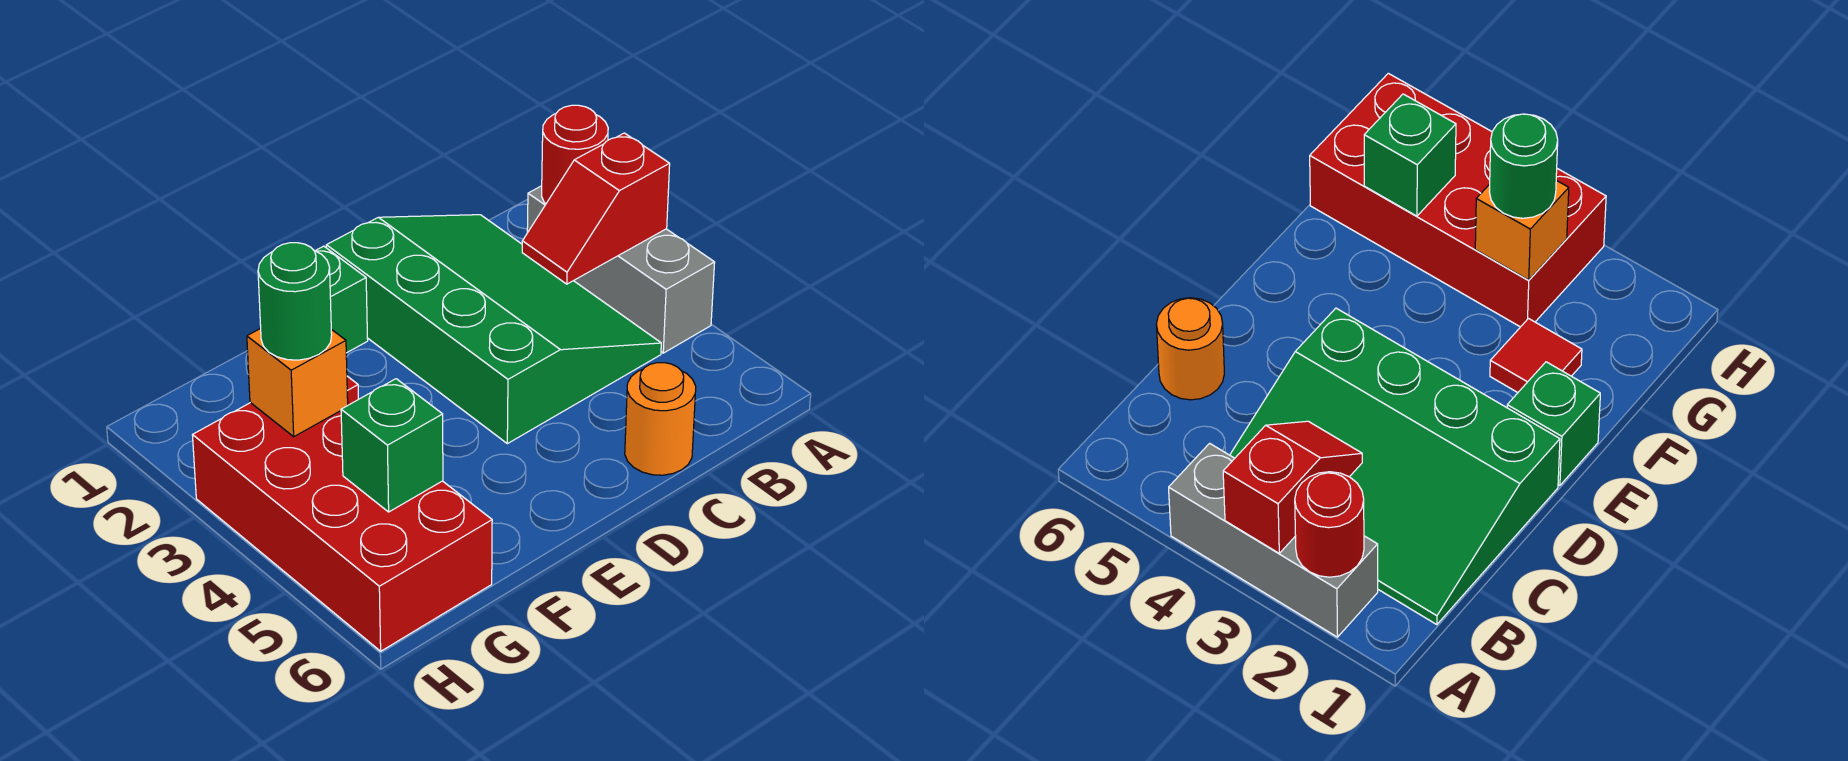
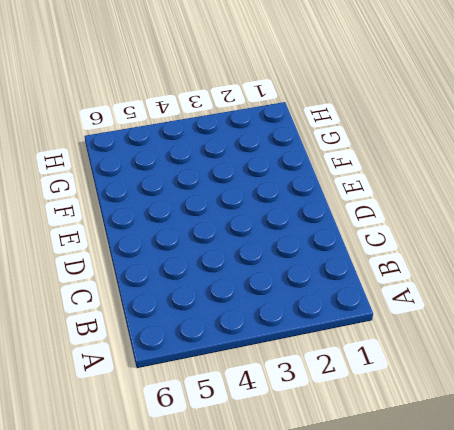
none -> grey 1x3 brick [527,186,715,353]
none -> green 3x4 slope [326,215,661,444]

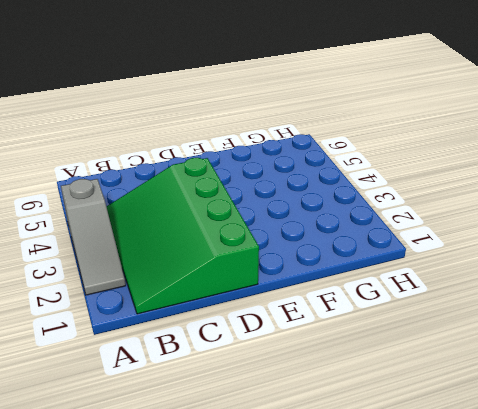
grey 1x3 slope [61,179,126,295] -> grey 1x3 brick [527,186,715,353]
none -> orange 1x1 round brick [625,363,696,475]
none -> green 1x1 brick [316,246,368,353]

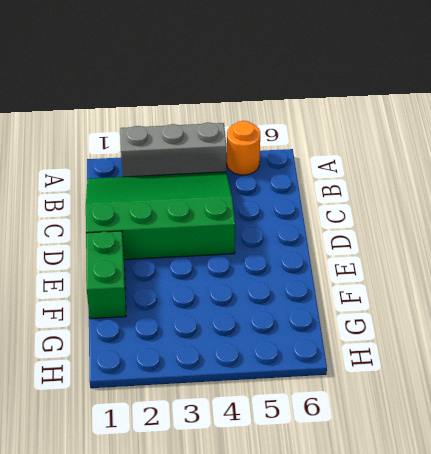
orange 1x1 round brick [226,121,260,175] -> orange 1x1 round brick moved to [625,363,696,475]
green 1x2 brick [86,231,126,319] -> green 1x1 brick [316,246,368,353]
none -> red 1x1 tile [1490,319,1582,392]
none -> red 2x4 brick [193,403,492,651]

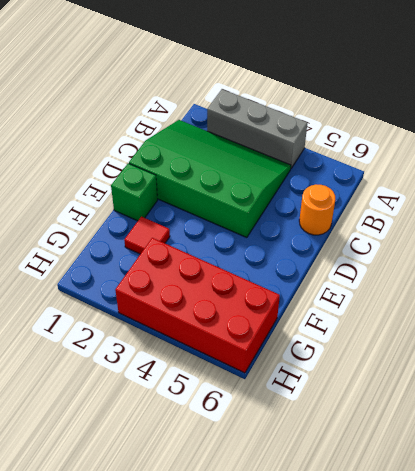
none -> red 1x1 round brick [542,105,608,204]
none -> red 1x2 slope [522,133,670,284]

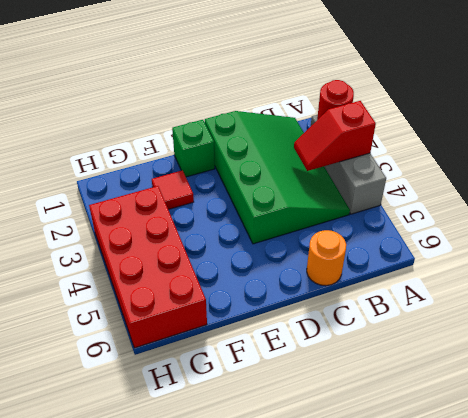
none -> orange 1x1 brick [247,329,348,437]
none -> green 1x1 brick [341,379,443,512]

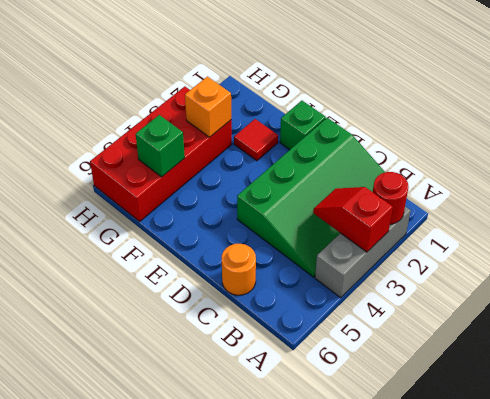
none -> green 1x1 round brick [258,243,332,360]

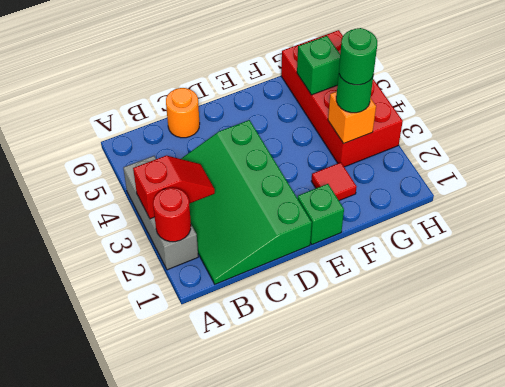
green 1x1 round brick [339,28,377,85] -> none

